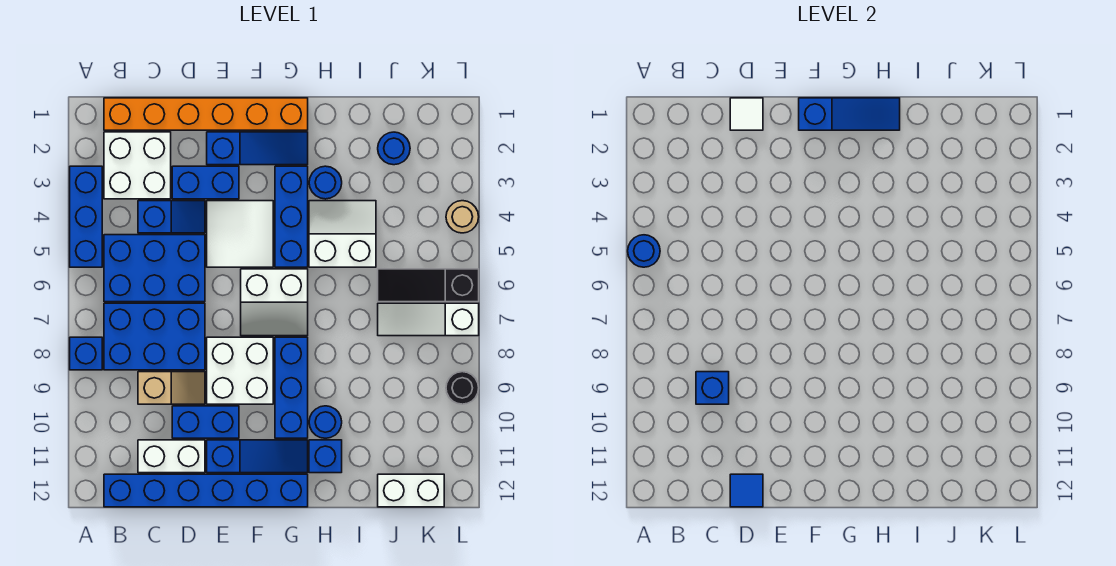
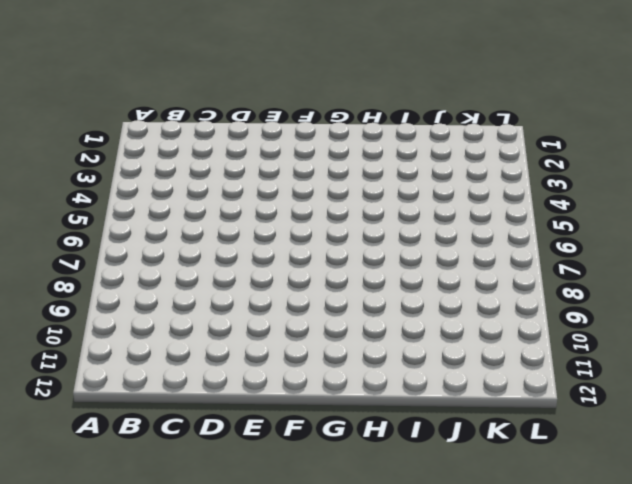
none -> blue 1x3 brick [70,166,102,267]
none -> blue 1x1 brick [70,337,102,370]
none -> orange 1x6 brick [104,98,308,130]
none -> white 2x2 brick [104,132,171,199]

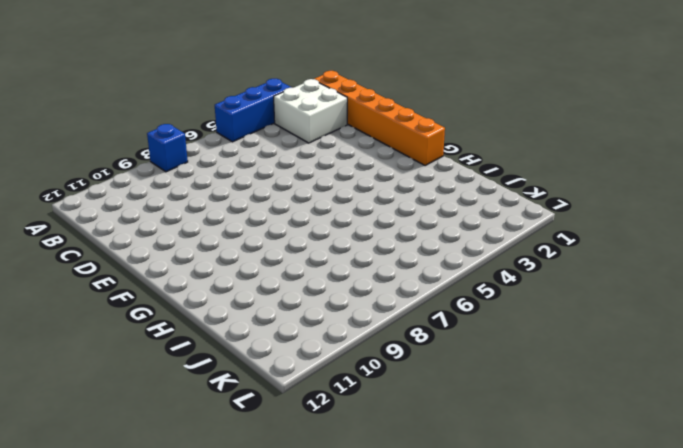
none -> blue 2x3 brick [104,235,205,302]
none -> blue 2x3 brick [104,303,205,370]
none -> blue 1x6 brick [104,474,308,507]
none -> blue 1x2 slope [138,201,205,233]

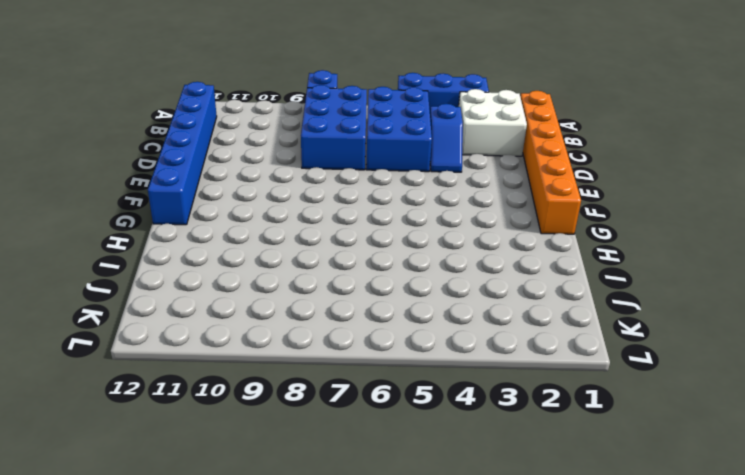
none -> tan 1x2 slope [138,372,205,404]
none -> white 1x2 brick [138,440,205,473]
none -> blue 1x2 brick [172,166,239,199]
none -> blue 1x2 brick [172,406,239,438]

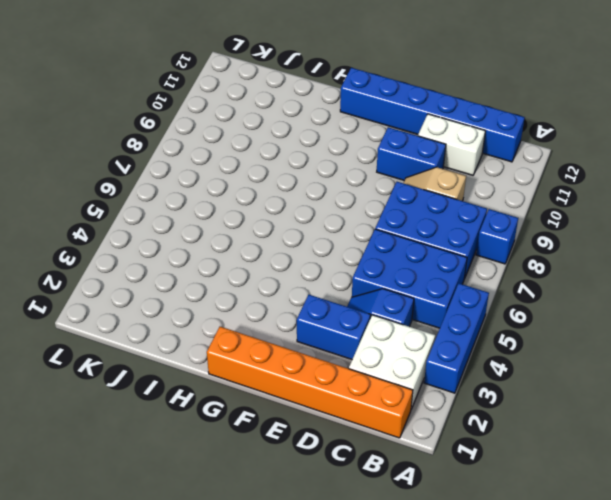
none -> blue 1x3 slope [207,132,308,165]
none -> white 2x2 tile [207,201,273,267]
none -> white 2x2 brick [207,337,273,404]
none -> blue 1x3 slope [207,440,308,473]

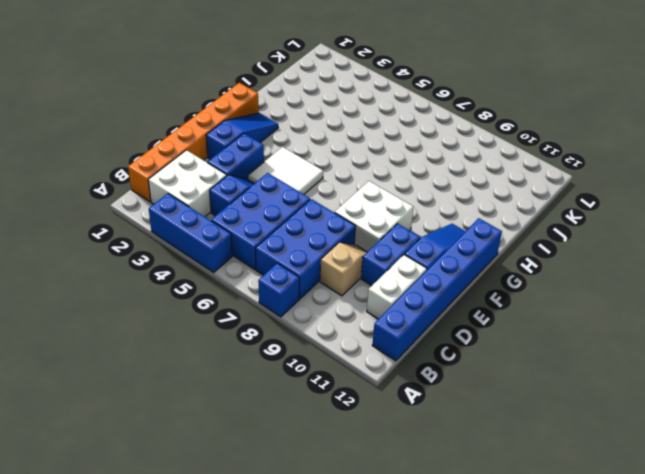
none -> white 2x2 slope [241,269,308,336]
none -> blue 1x3 brick [275,166,308,267]
none -> blue 1x3 brick [275,337,308,438]
none -> blue 1x1 round brick [309,166,342,199]

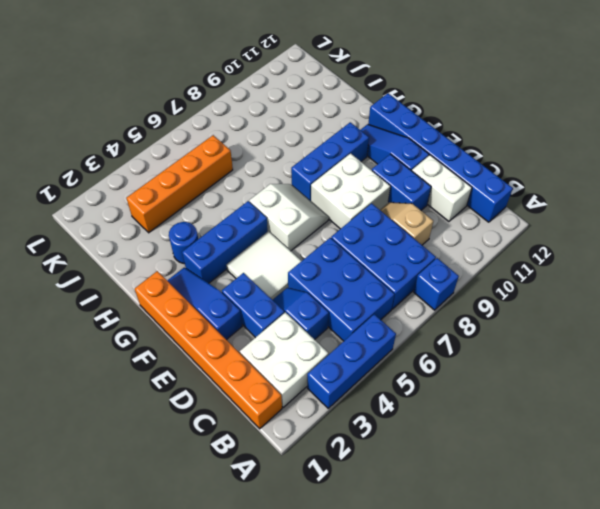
orange 1x4 brick [126,135,233,233] -> black 1x3 slope [378,269,479,302]
none -> white 2x2 slope [309,201,376,267]
none -> blue 1x1 round brick [309,406,342,438]
none -> blue 1x1 brick [309,440,342,473]
none -> blue 1x1 round brick [378,132,410,165]

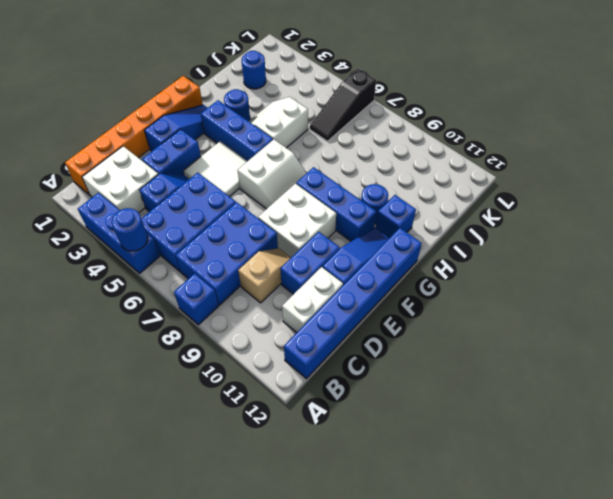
none -> white 1x3 slope [378,303,479,336]
none -> white 1x2 brick [378,474,444,507]
none -> tan 1x1 round brick [446,201,479,233]
none -> black 1x1 round brick [446,372,479,404]

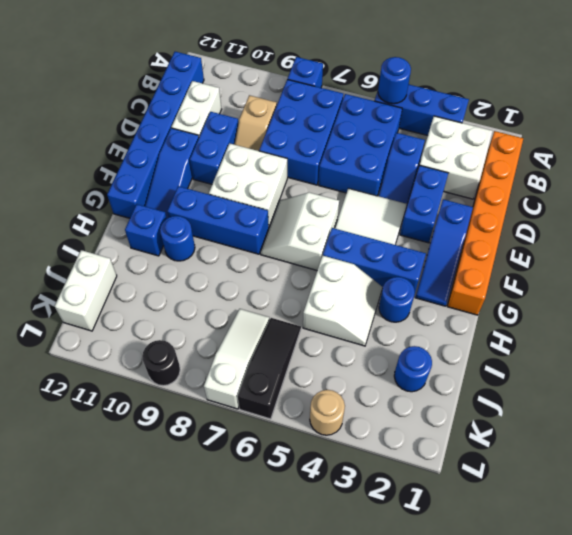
none -> blue 1x1 brick [696,372,729,404]
none -> white 1x1 tile [730,98,763,130]
none -> blue 1x1 tile [730,474,763,507]
none -> blue 1x3 slope [799,98,900,130]

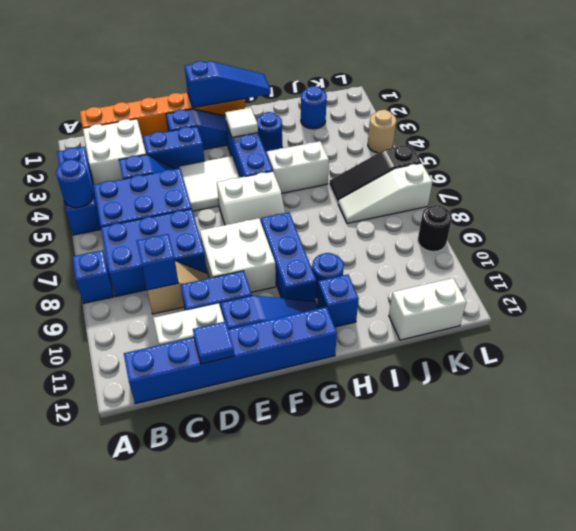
white 1x1 tile [225,108,258,137] -> white 1x1 tile moved to [730,98,763,130]

